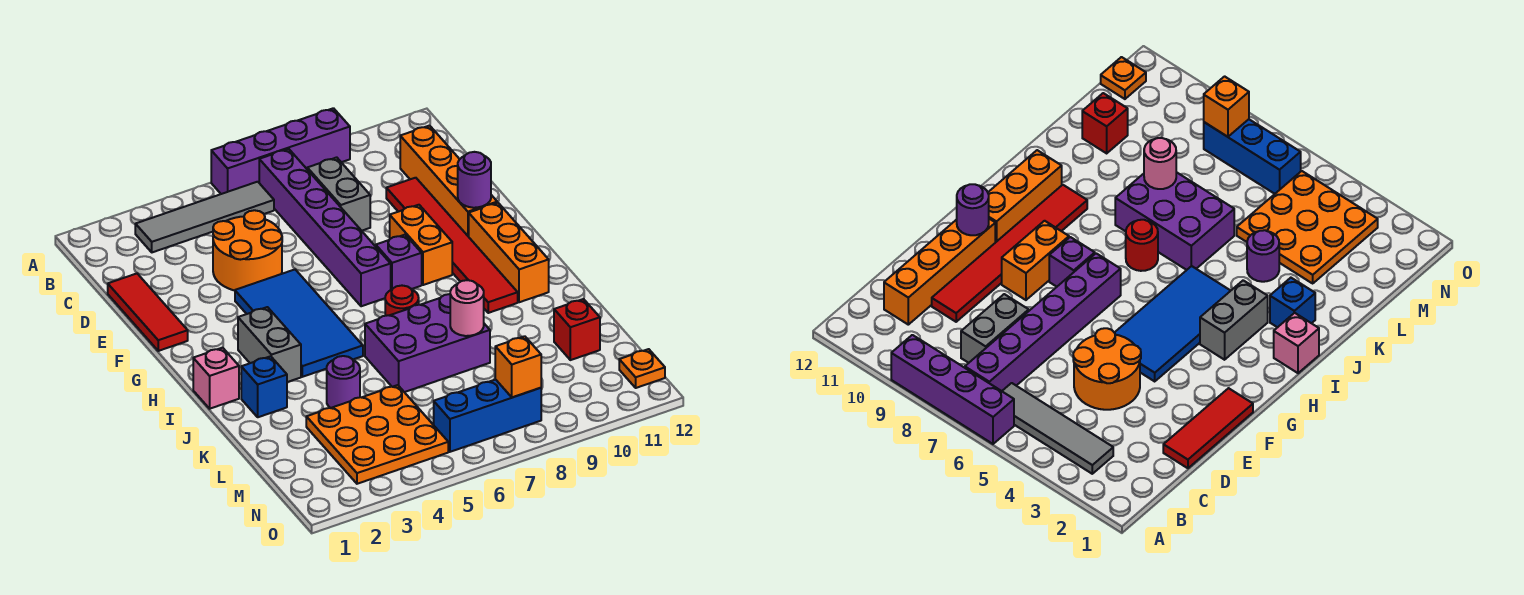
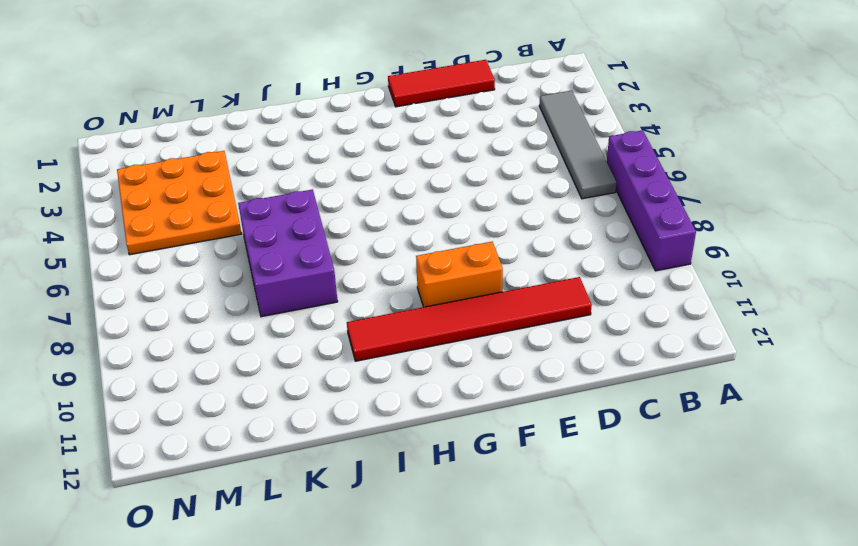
none -> purple 1x6 brick [259,149,391,306]
none -> grey 1x2 brick [307,157,370,231]
none -> orange 1x4 brick [400,126,497,237]

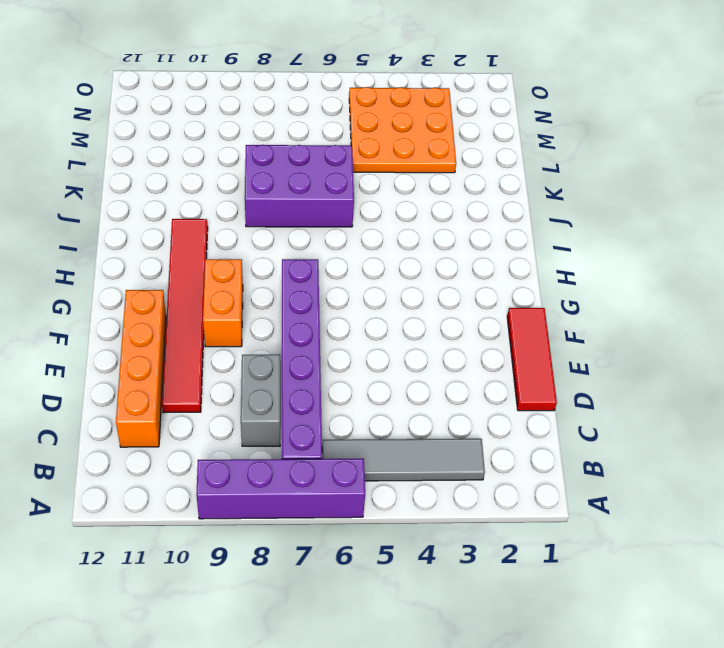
none -> orange 2x2 round brick [213,210,282,291]
none -> blue 2x4 tile [235,270,363,377]
none -> purple 1x1 brick [376,235,422,290]

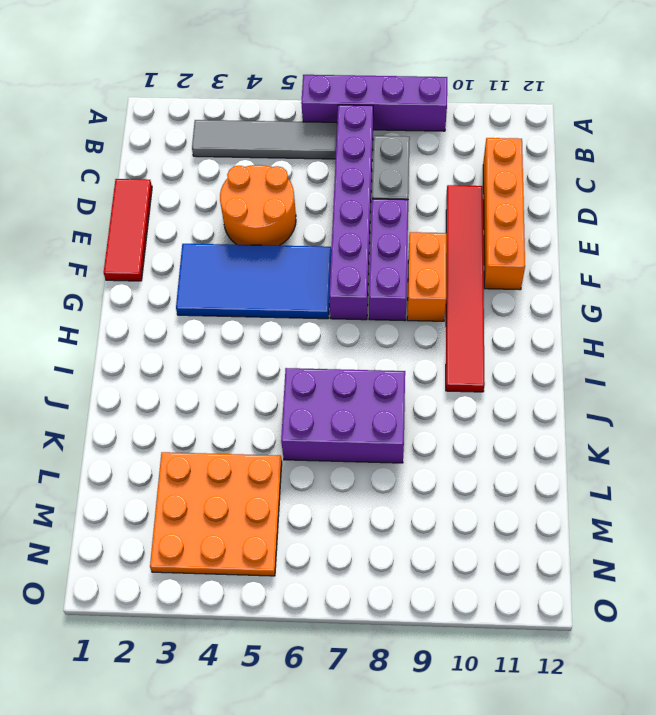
purple 1x3 brick [369,199,408,321] -> purple 1x1 brick [376,235,422,290]
blue 2x4 tile [176,244,331,319] -> blue 2x4 tile turned to [235,270,363,377]
none -> orange 1x3 brick [469,203,549,302]
none -> grey 1x2 brick [238,307,301,382]
none -> pink 1x1 brick [193,348,239,409]

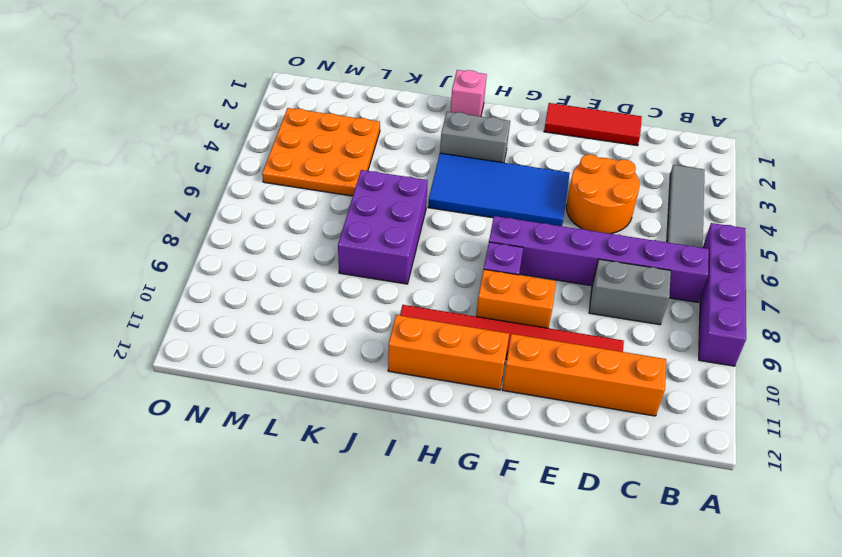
none -> red 1x1 round brick [385,286,419,316]
none -> blue 1x1 brick [241,356,287,417]
none -> purple 1x1 round brick [327,356,360,408]

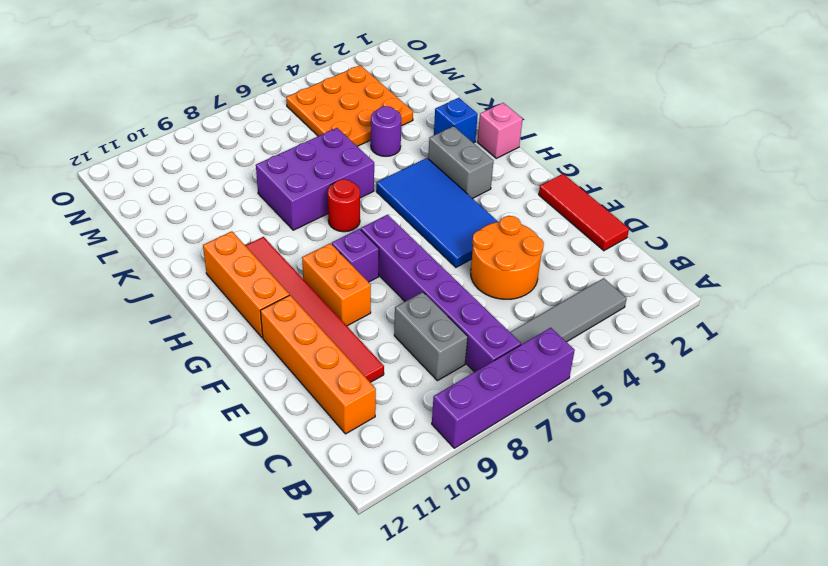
none -> red 1x1 brick [554,299,600,360]
none -> blue 1x3 brick [434,380,541,452]
none -> orange 1x1 plate [619,349,665,388]

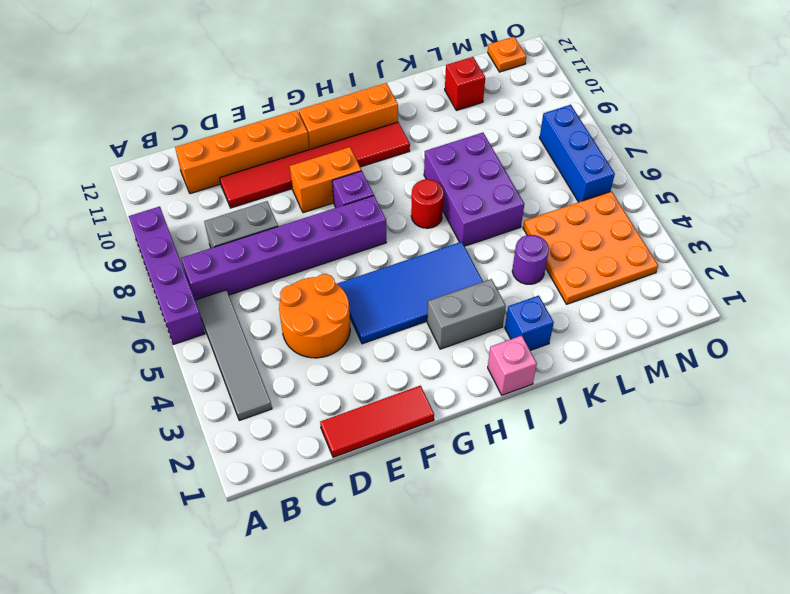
none -> purple 1x1 round brick [458,152,491,208]
none -> pink 1x1 round brick [450,280,484,336]
none -> orange 1x1 brick [495,336,541,397]

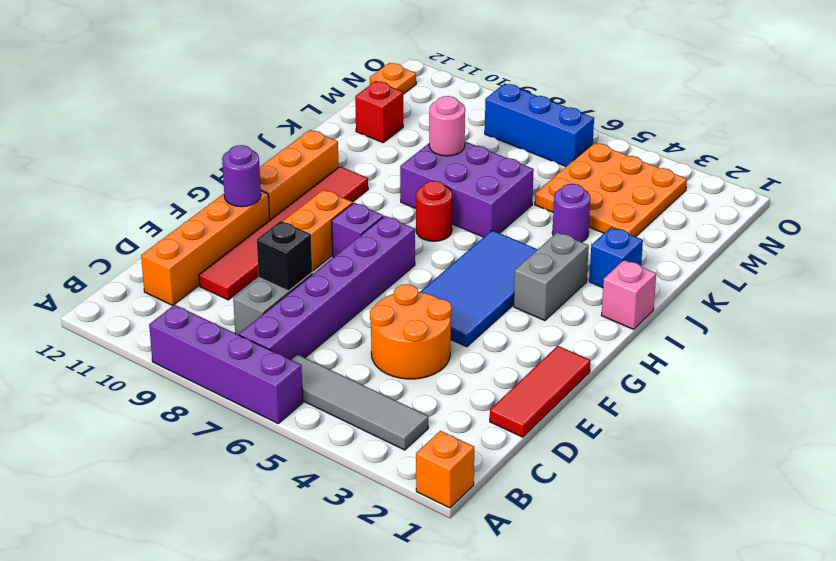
orange 1x1 brick [416,431,474,508] -> orange 1x1 brick moved to [495,336,541,397]
black 1x1 brick [257,221,312,291] -> none

